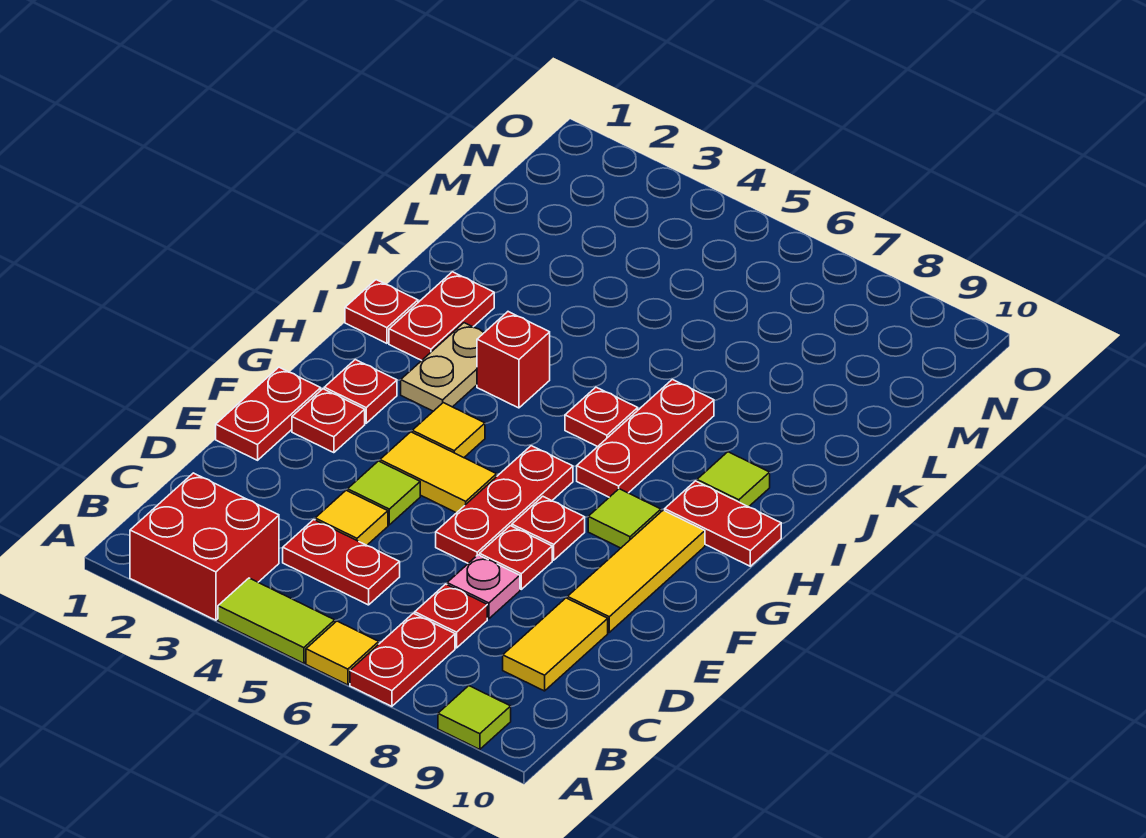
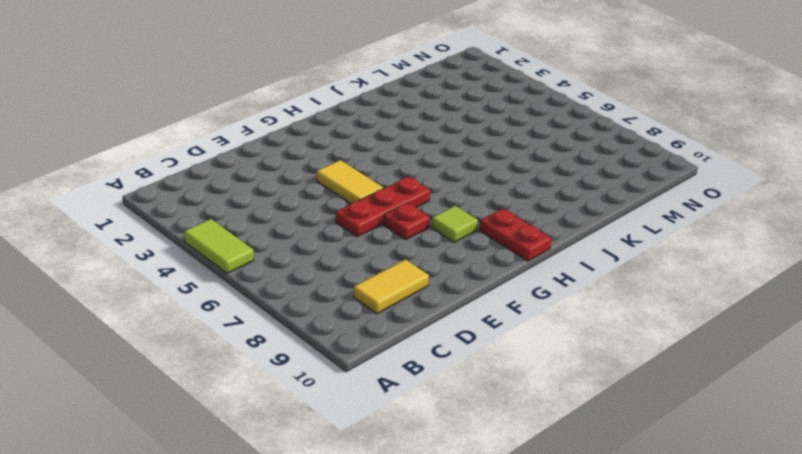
none -> red 2x2 brick [130,473,279,620]
none -> yellow 1x1 tile [306,621,379,685]
none -> red 1x2 plate [350,613,455,706]

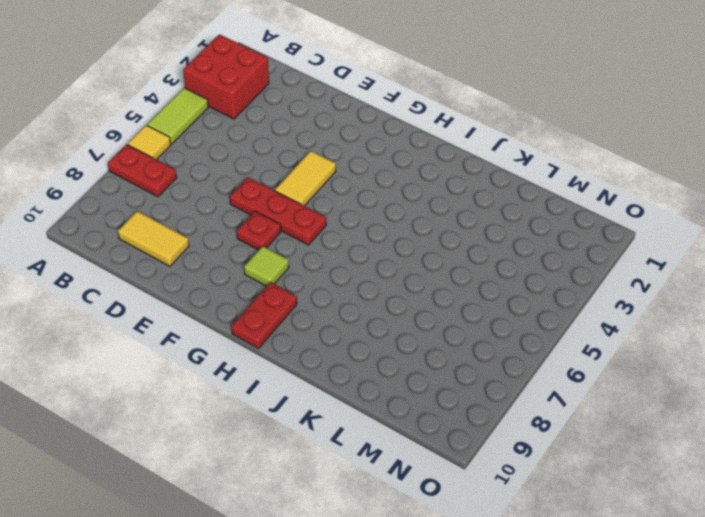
none -> lime 1x1 tile [438,686,511,749]
none -> red 1x2 plate [283,520,400,605]
none -> red 1x1 plate [415,584,487,648]

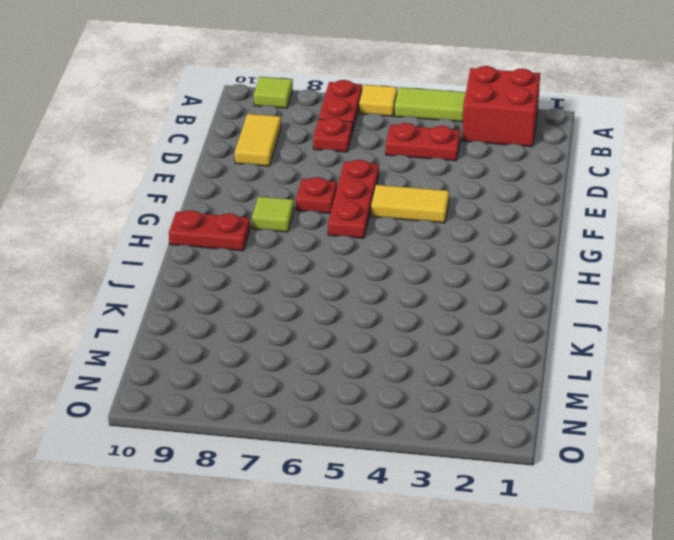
none -> yellow 1x1 tile [315,490,388,545]
none -> pink 1x1 plate [447,555,520,619]
none -> red 1x2 plate [216,367,321,460]

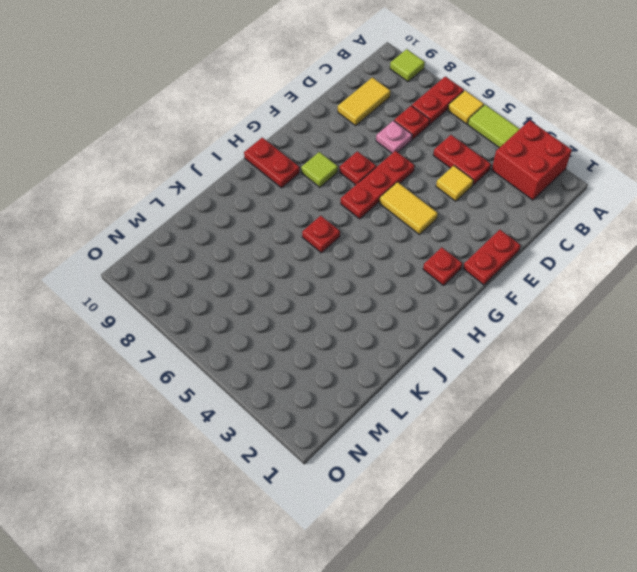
none -> lime 1x1 tile [348,461,420,525]
none -> red 1x1 plate [480,526,552,589]
none -> yellow 1x3 tile [567,510,705,632]

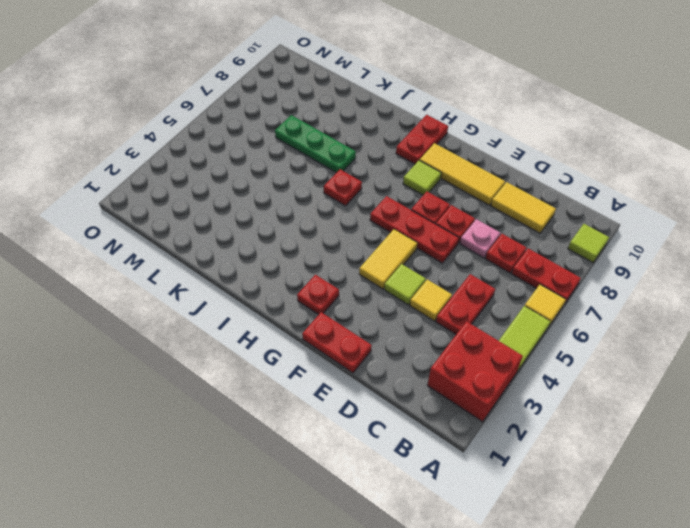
green 1x3 plate [275,115,356,173] -> red 1x3 plate [577,379,714,497]
none -> red 1x1 plate [292,389,365,453]
none -> yellow 1x1 tile [412,403,485,458]
none -> tan 1x2 plate [401,323,484,411]

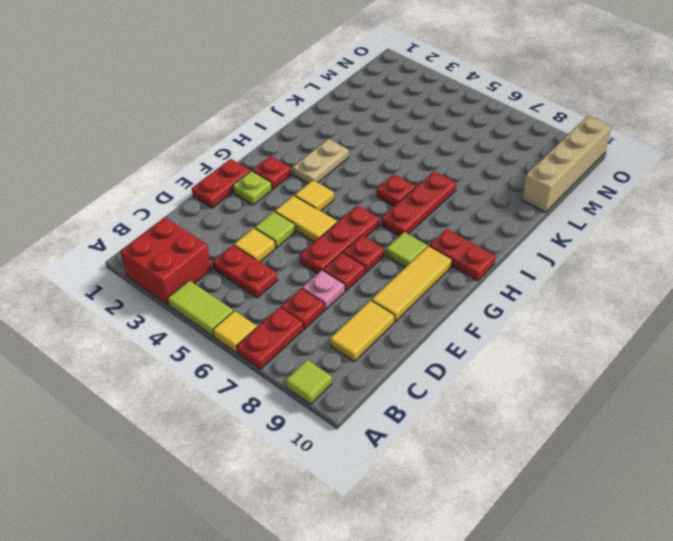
lime 1x1 plate [232,171,272,205] -> red 1x1 plate [292,389,365,453]
tan 1x4 brick [522,116,611,212] -> none
none -> red 1x1 plate [345,280,418,343]
none -> red 1x2 plate [389,272,494,361]
none -> red 1x1 brick [477,312,550,408]

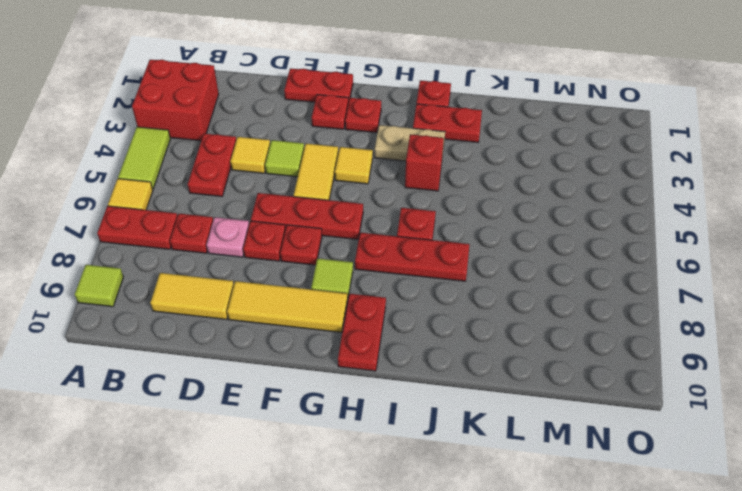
none -> lime 1x1 tile [697,452,770,507]

